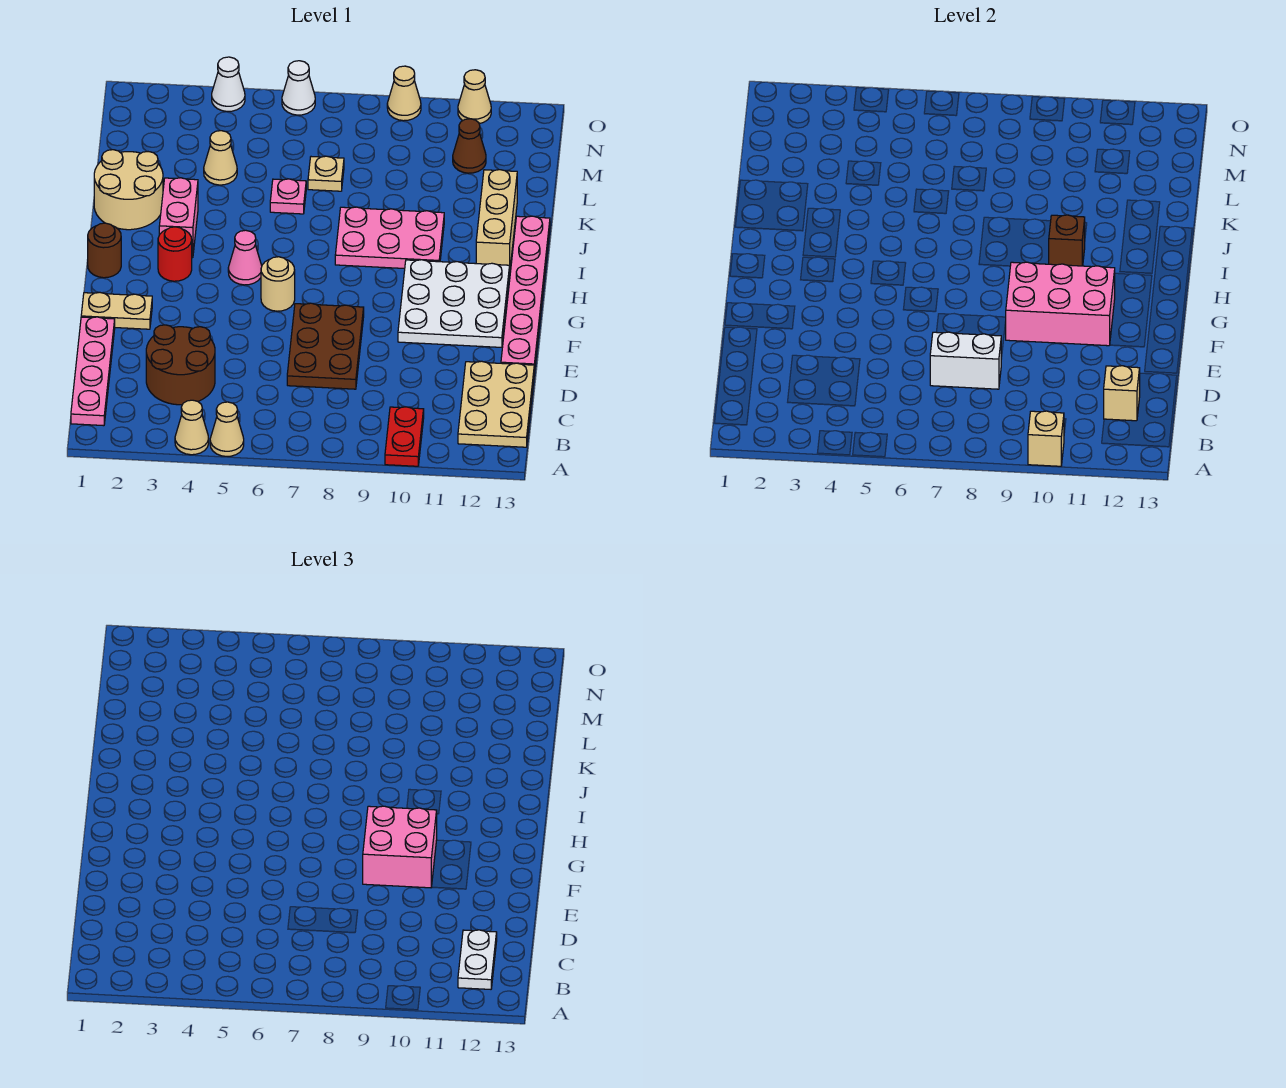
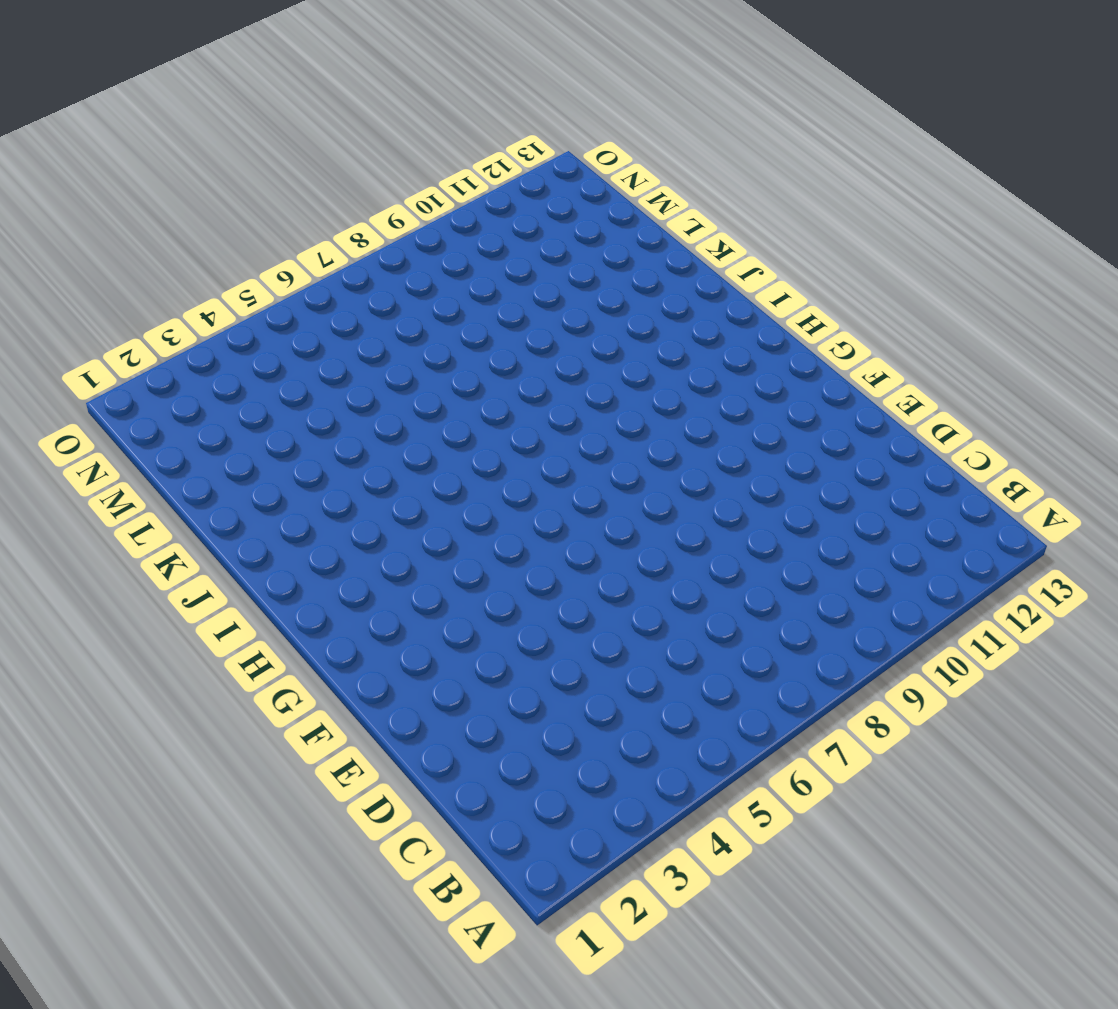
none -> tan 1x1 cone [175,400,209,455]
none -> tan 1x1 cone [210,402,244,456]
none -> red 1x2 plate [385,407,424,466]
none -> pink 1x4 plate [71,317,115,426]

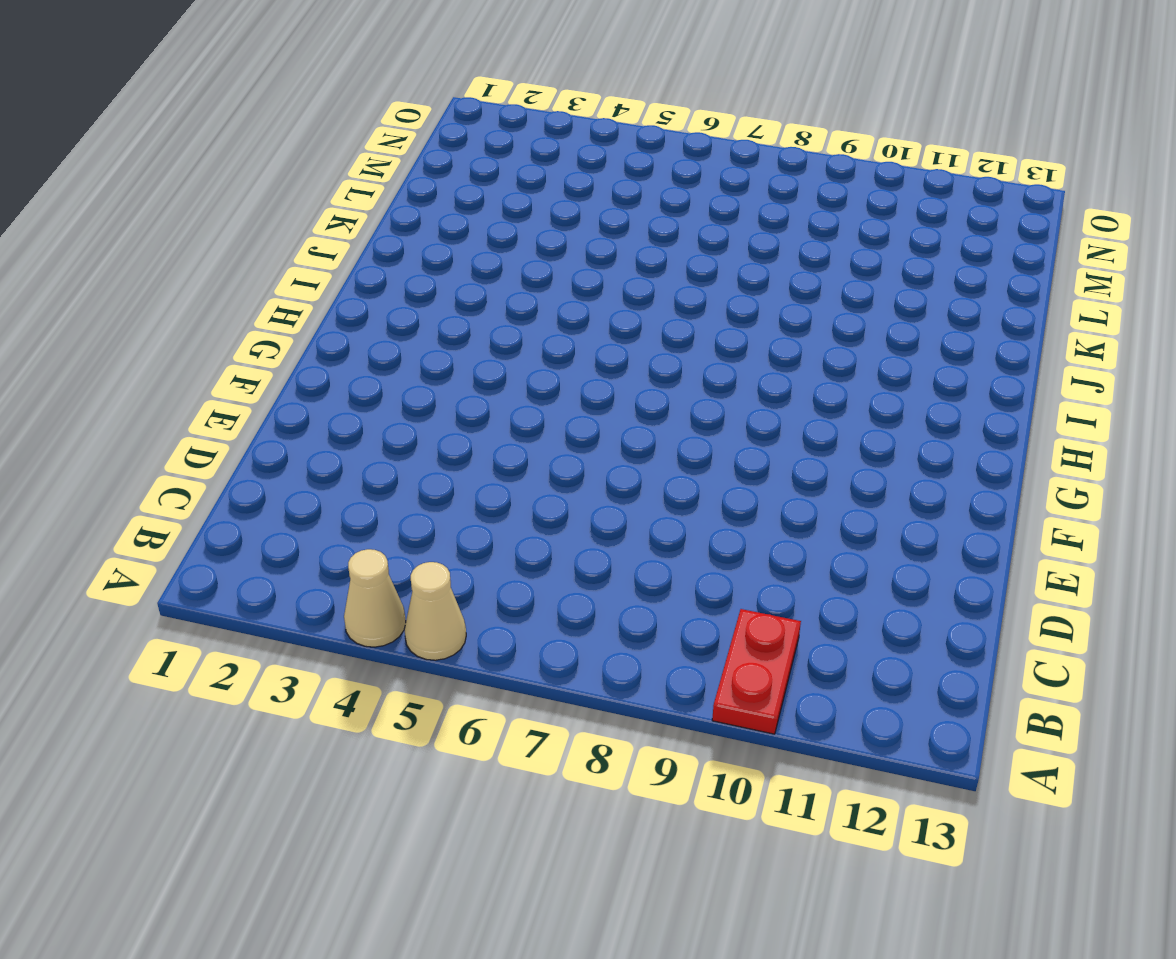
none -> pink 1x4 plate [71,317,115,426]
none -> tan 2x3 plate [458,361,534,447]
none -> brown 2x2 round brick [146,325,215,405]
none -> brown 2x3 plate [287,303,364,389]

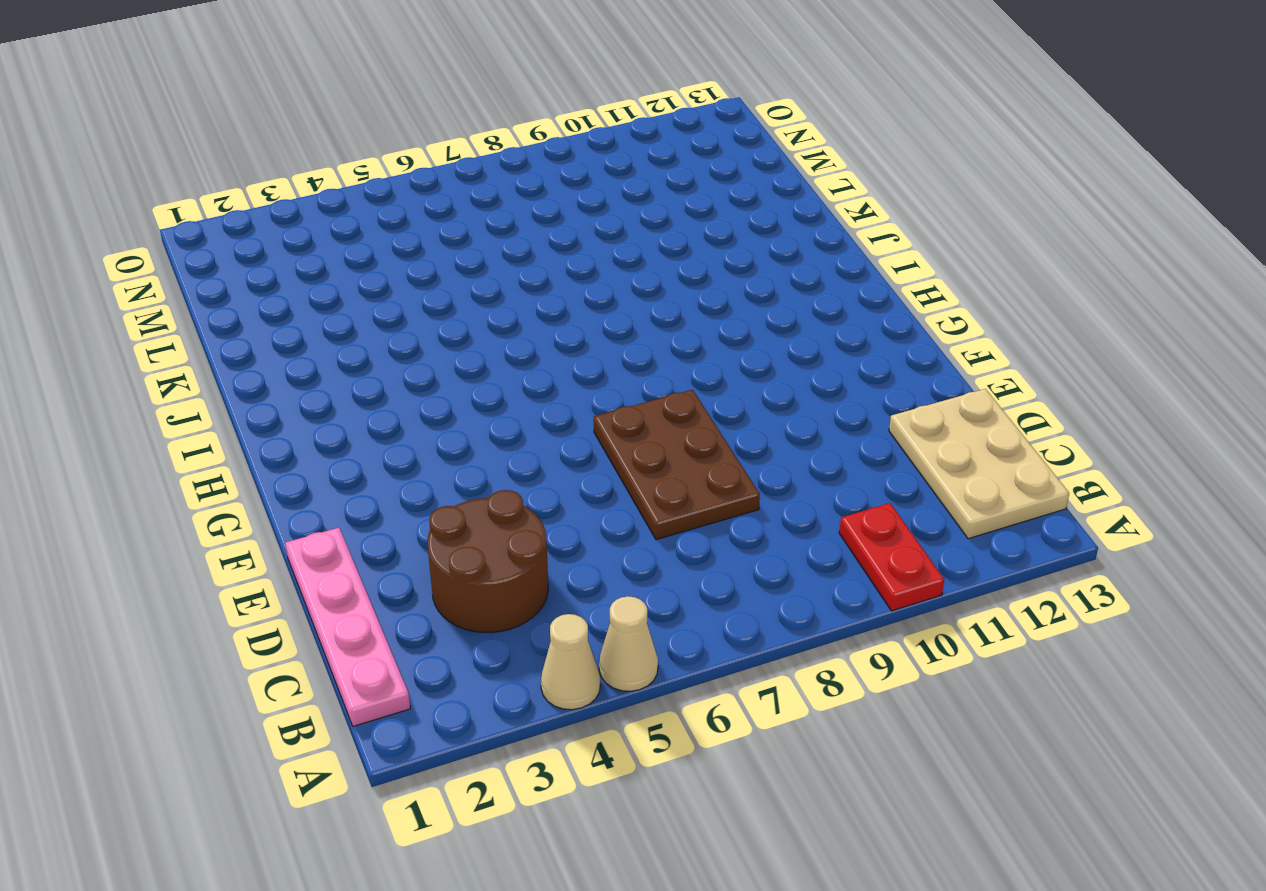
none -> pink 1x6 plate [501,216,550,373]
none -> tan 1x2 plate [81,292,152,329]
none -> white 3x3 plate [398,260,510,347]
none -> tan 1x1 round brick [261,257,295,311]

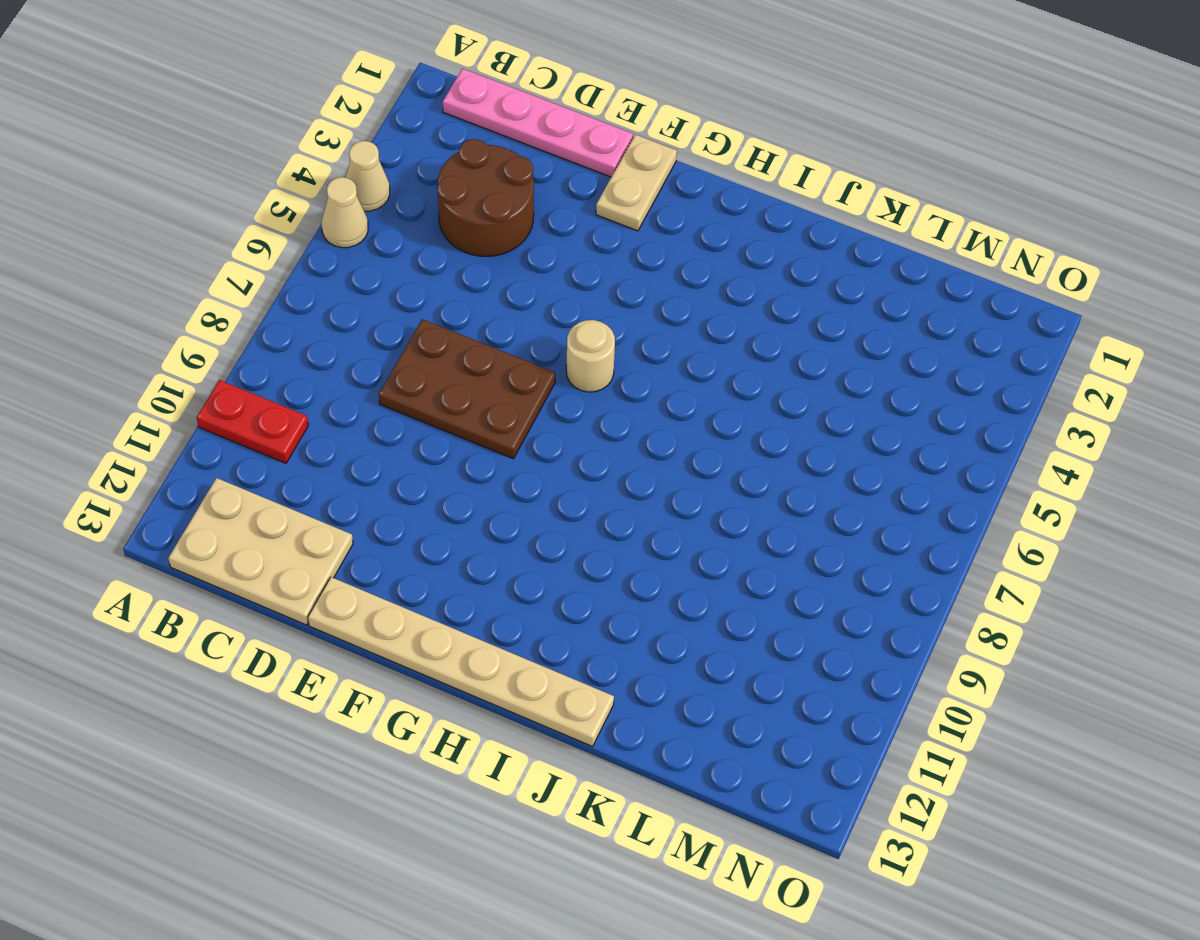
tan 1x6 plate [308,577,614,747] -> pink 1x6 plate [501,216,550,373]
none -> white 3x3 plate [398,260,510,347]
none -> brown 1x1 round brick [88,223,121,278]
none -> red 1x1 round brick [158,227,192,281]
none -> pink 1x1 cone [228,230,262,285]

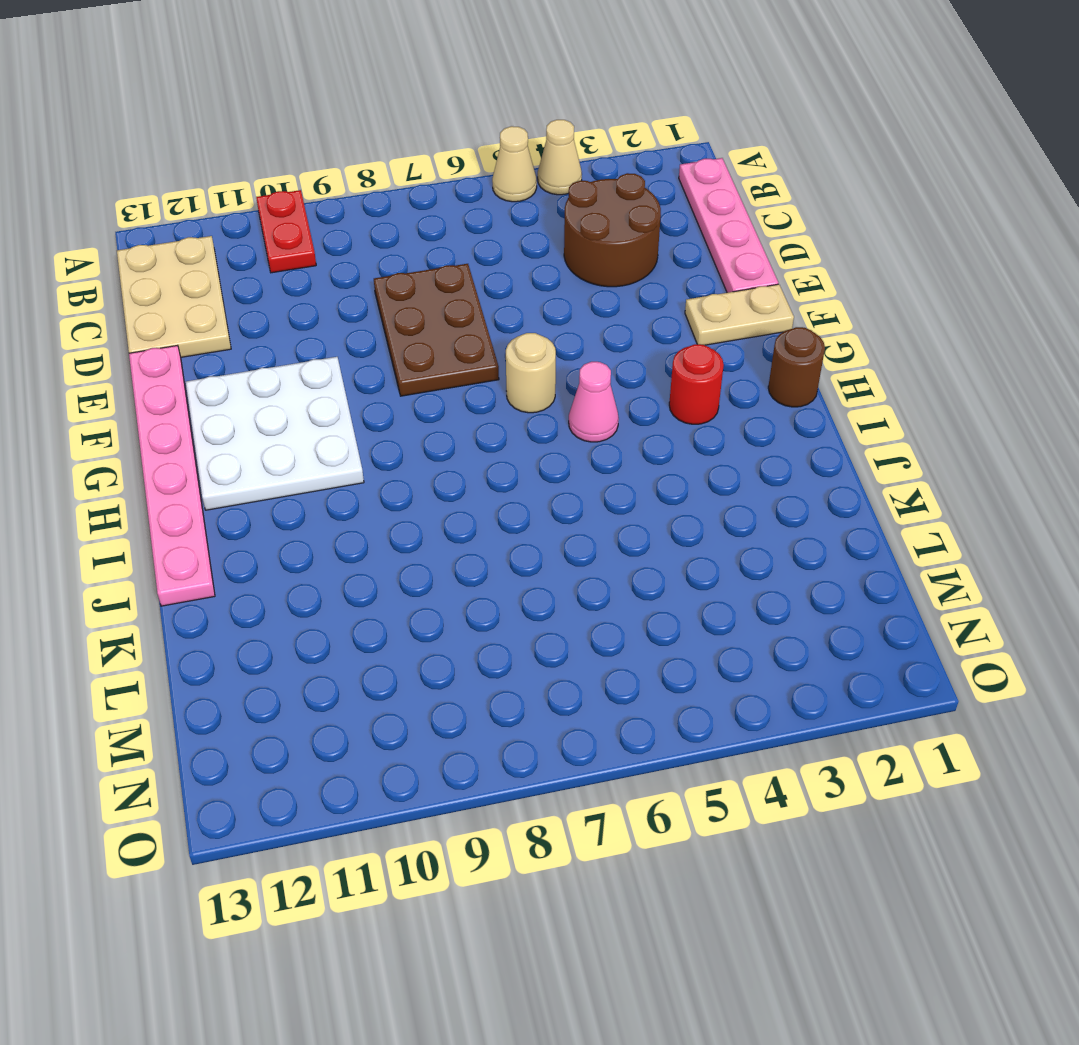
none -> pink 1x2 brick [159,178,198,258]
none -> pink 2x3 plate [335,207,444,269]
none -> tan 1x3 brick [476,170,517,266]
none -> tan 2x2 round brick [94,150,163,230]

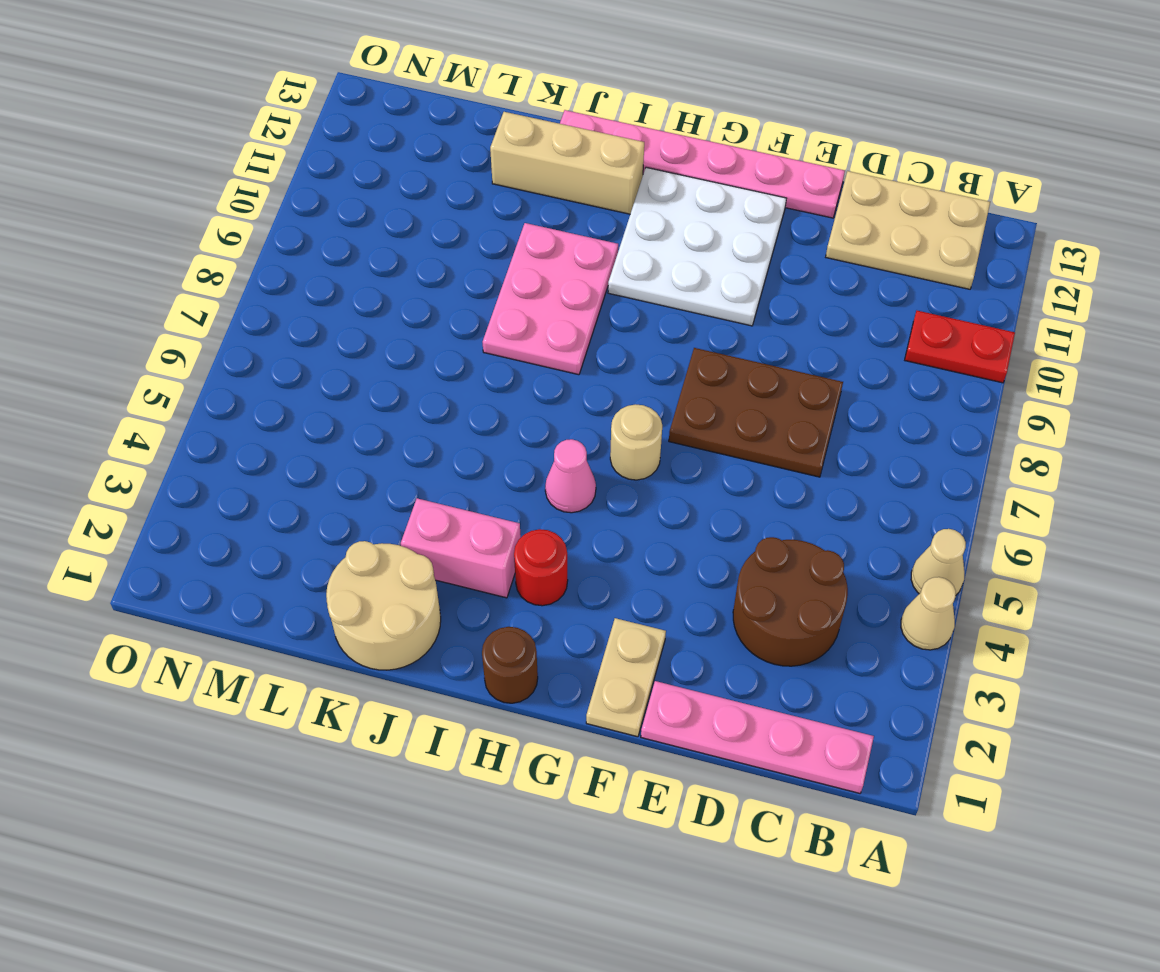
none -> pink 1x1 plate [270,179,306,214]
none -> tan 1x1 cone [204,131,237,185]
none -> tan 1x1 plate [308,156,344,191]
none -> brown 1x1 cone [453,119,486,173]

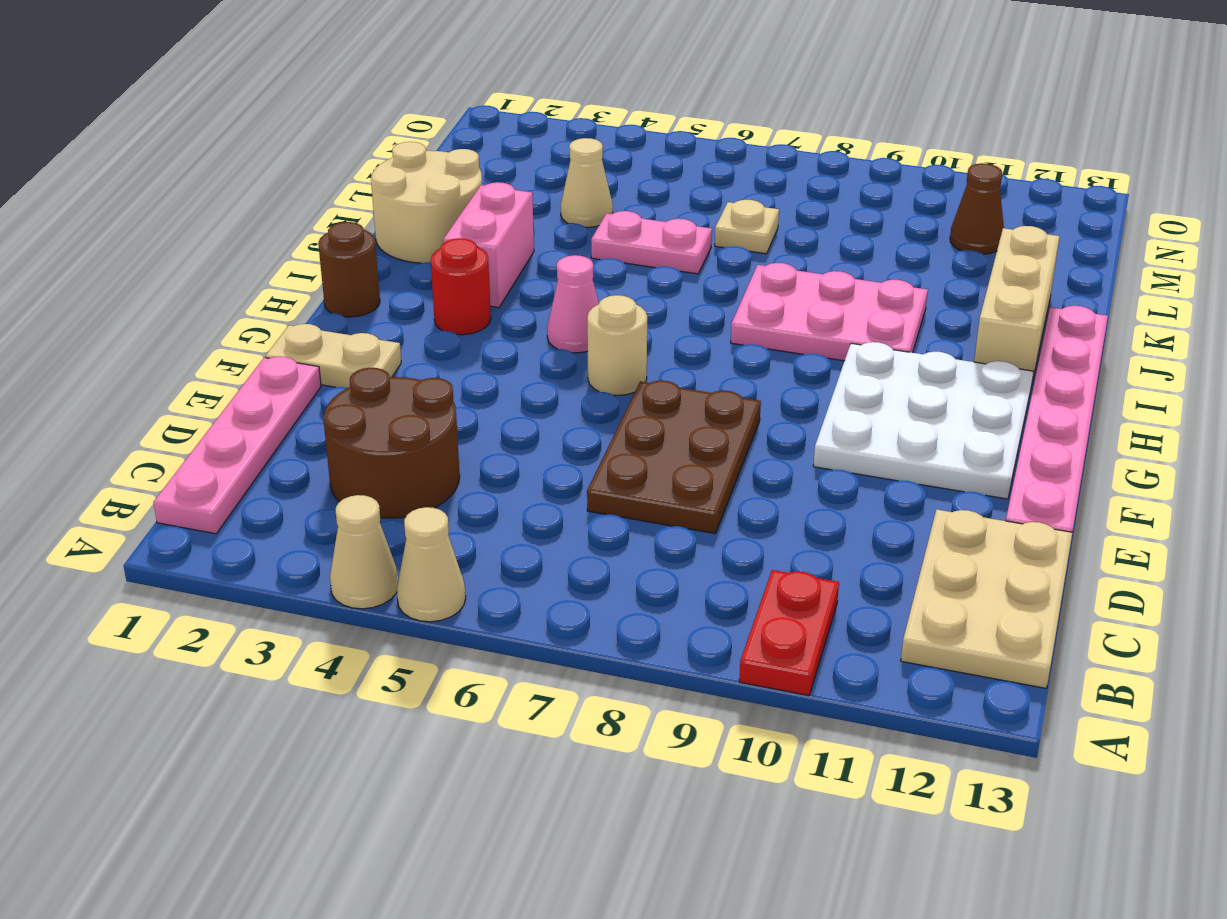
pink 1x2 plate [591,211,712,274] -> pink 1x1 plate [270,179,306,214]
none -> white 1x1 cone [212,57,245,111]
none -> white 1x1 cone [282,61,315,115]
none -> tan 1x1 cone [387,66,421,121]
none -> tan 1x1 cone [458,70,491,124]

